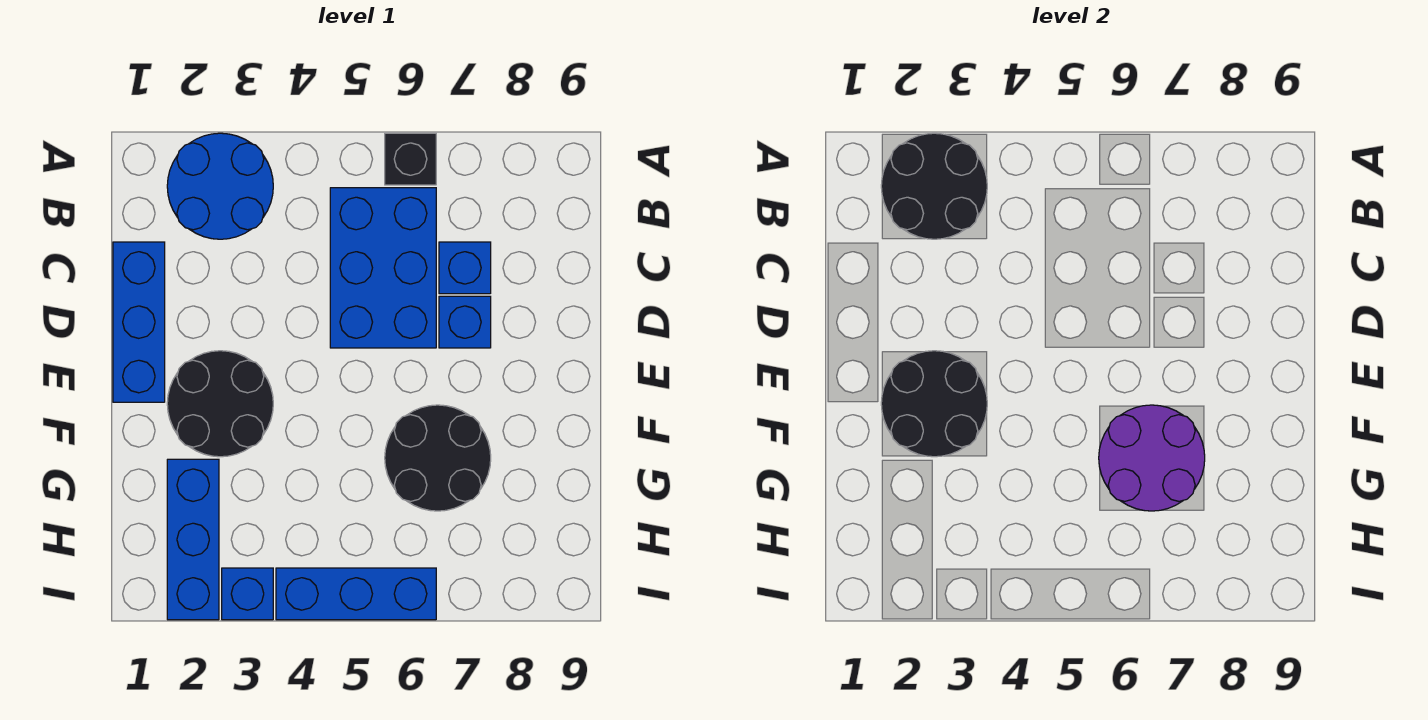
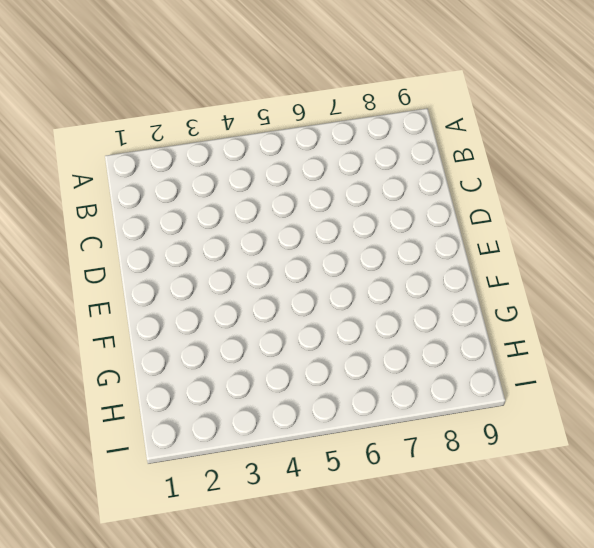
none -> blue 2x2 round brick [167,133,273,239]
none -> black 1x1 brick [385,133,436,185]
none -> blue 2x3 brick [330,188,436,348]

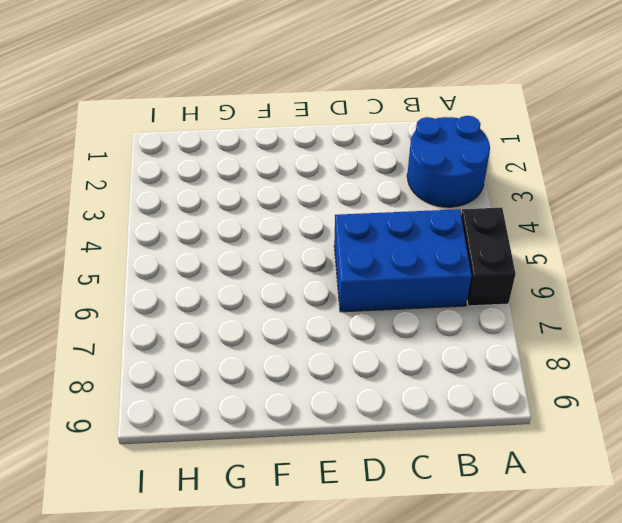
black 1x2 brick [461,207,516,306] -> black 1x1 brick [385,133,436,185]
none -> blue 1x3 brick [113,242,165,402]
none -> blue 1x1 brick [439,242,491,294]
none -> blue 1x1 brick [439,296,491,348]

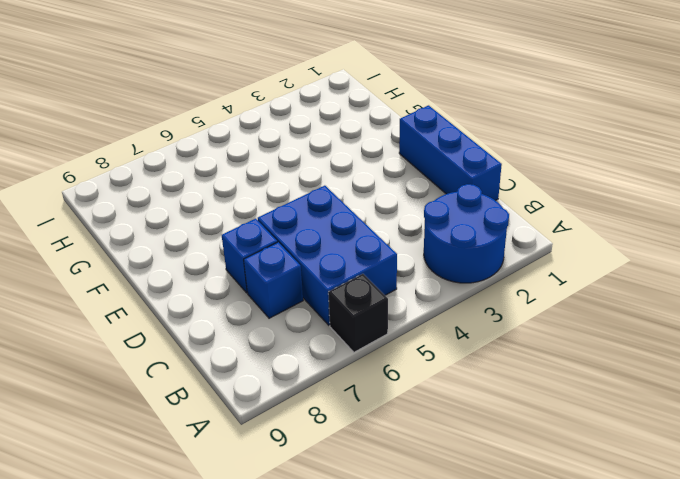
none -> black 2x2 round brick [167,351,273,457]
none -> black 2x2 round brick [385,405,491,511]
none -> blue 1x3 brick [167,459,219,620]

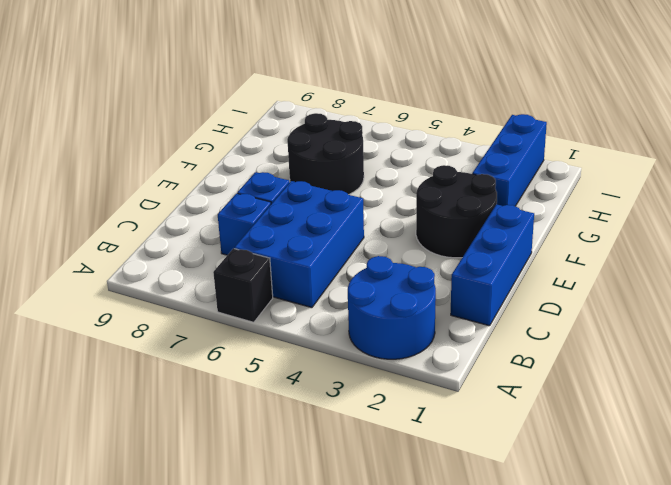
none -> blue 1x1 brick [222,568,273,620]
none -> blue 1x3 brick [276,568,436,620]
none -> black 2x2 round brick [881,133,987,239]

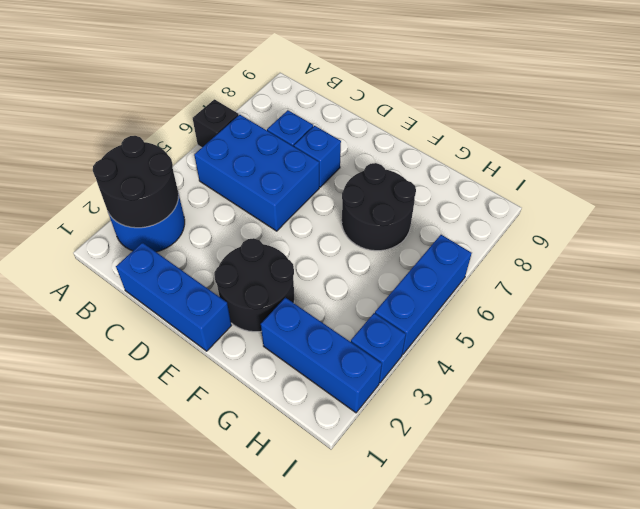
none -> black 2x2 round brick [881,351,987,457]
none -> purple 2x2 round brick [1099,405,1205,511]

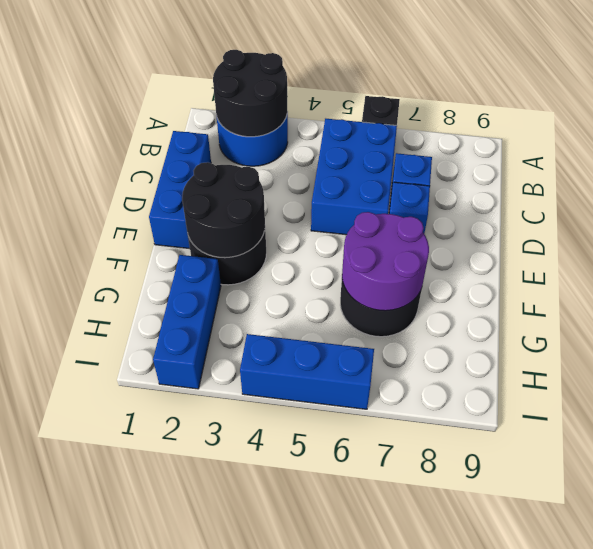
none -> blue 1x1 brick [222,568,273,620]

